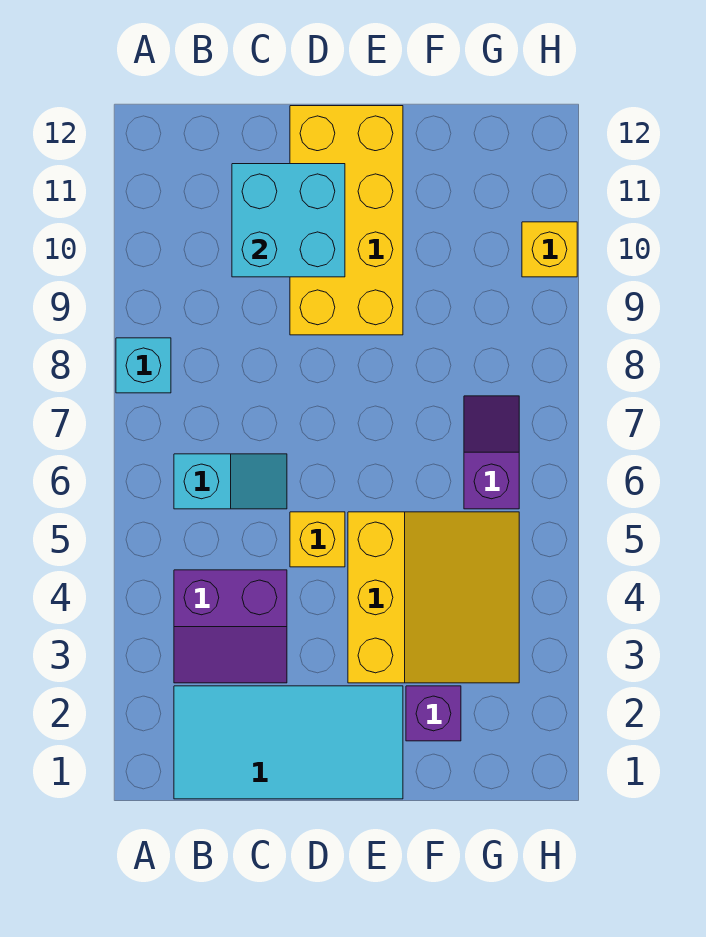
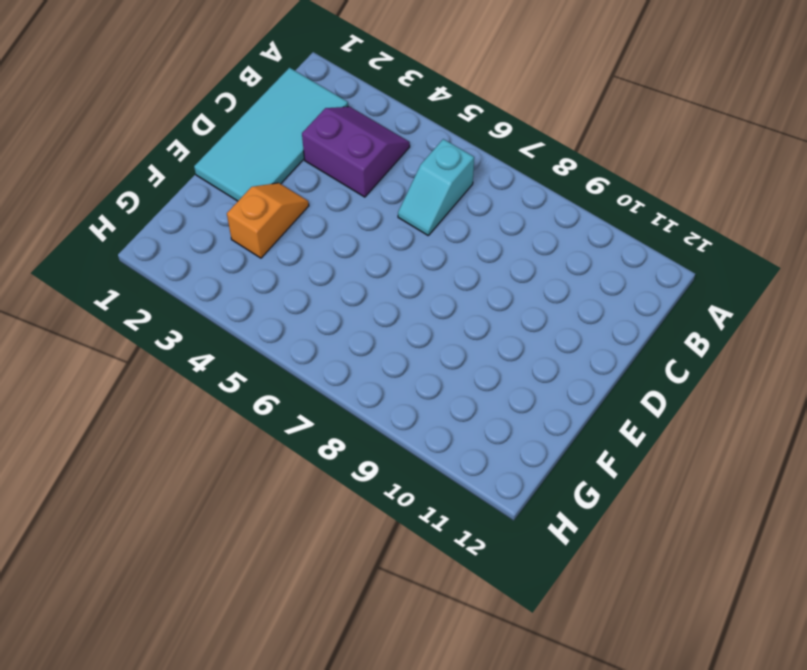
purple 2x2 slope [302,107,410,197] -> purple 2x2 slope turned to [174,570,287,683]
orange 1x2 slope [227,183,309,258] -> yellow 3x3 slope [348,512,519,683]
none -> cyan 1x1 brick [116,338,171,393]
none -> yellow 1x1 brick [290,512,345,567]

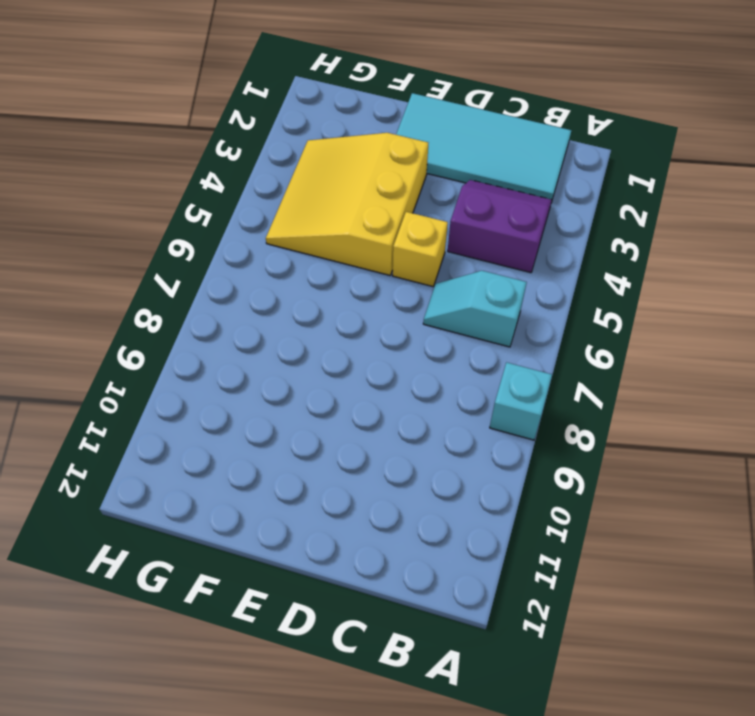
none -> yellow 2x4 brick [290,106,403,335]
none -> purple 1x1 brick [406,686,461,741]

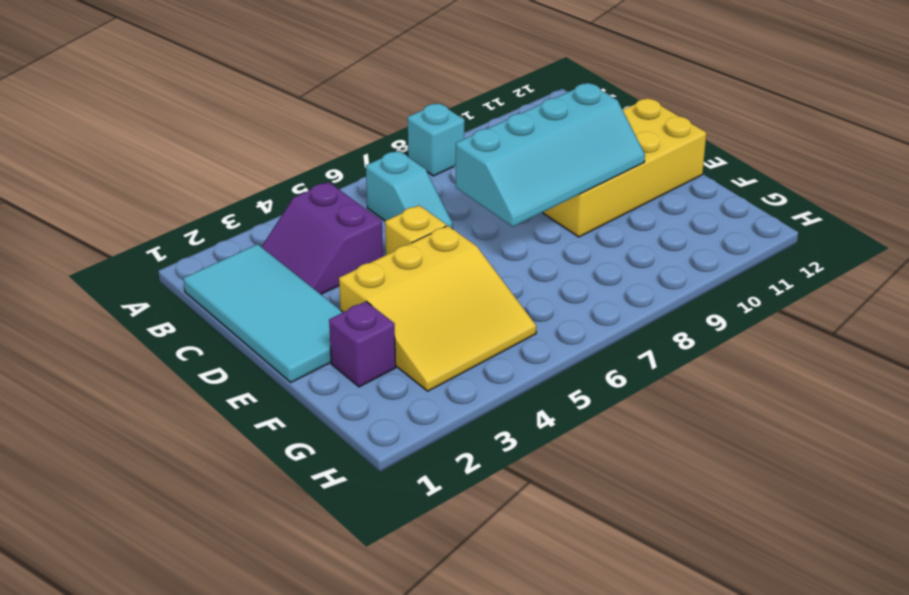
cyan 2x4 slope [456,83,645,227] -> cyan 2x2 brick [232,164,345,277]
none -> purple 1x2 slope [464,396,519,509]
none -> yellow 1x1 brick [522,222,577,277]

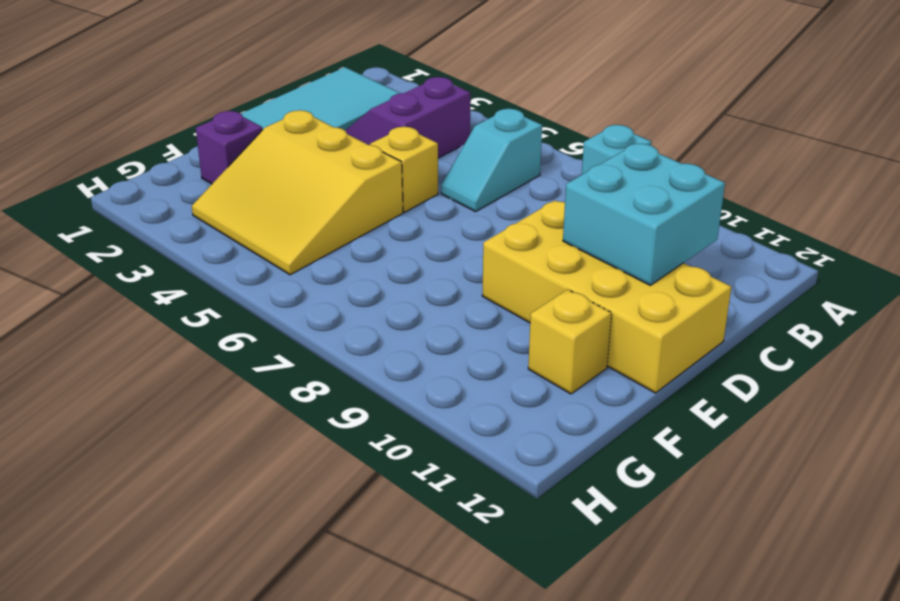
yellow 1x1 brick [528,289,612,394] -> yellow 1x1 brick moved to [522,222,577,277]
none -> purple 1x2 slope [464,396,519,509]

